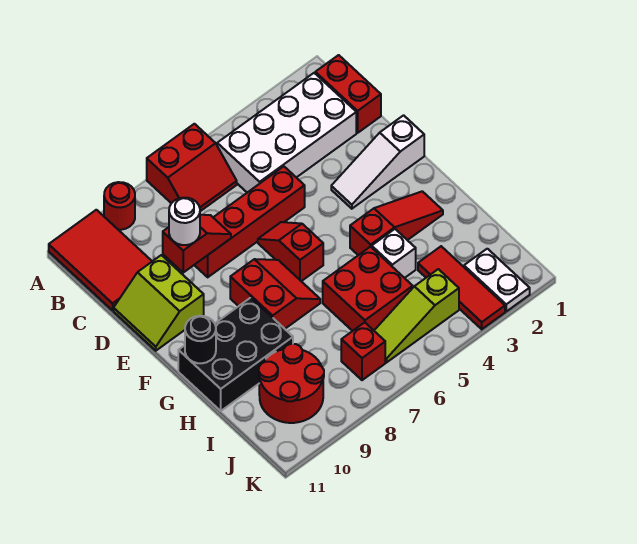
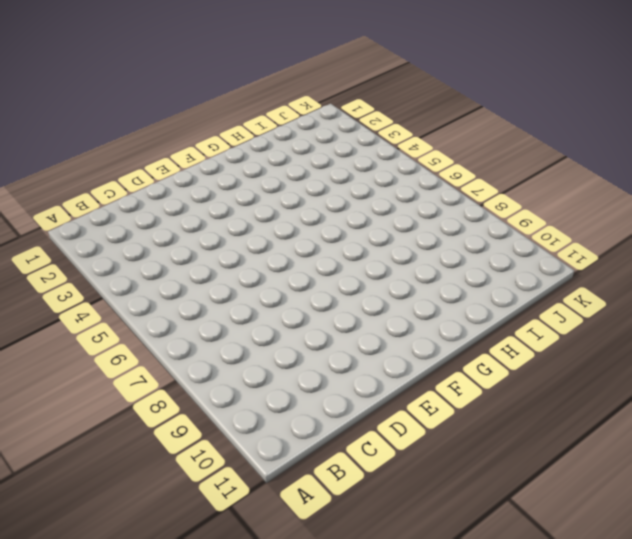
none -> red 2x2 slope [147,124,237,211]
none -> red 1x1 round brick [104,182,135,230]
none -> red 2x3 tile [49,210,152,310]

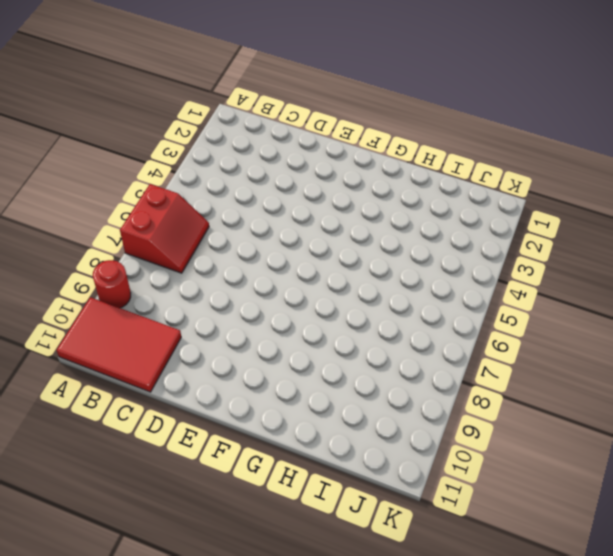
none -> red 1x2 brick [315,55,381,133]
none -> white 2x4 brick [217,73,356,192]
none -> red 1x4 brick [195,166,305,277]

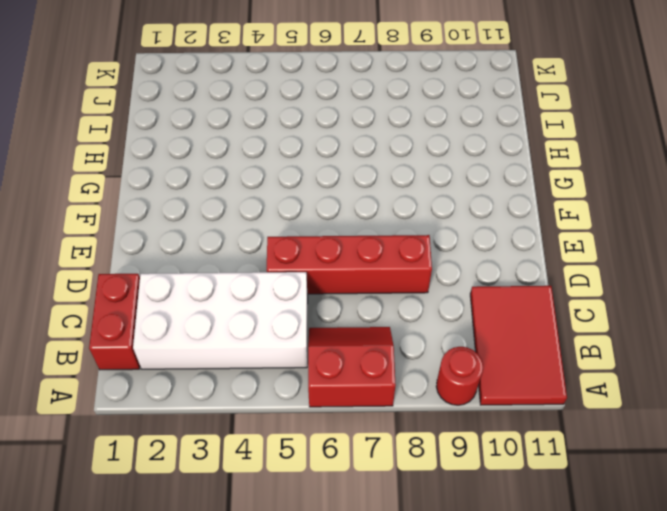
none -> lime 2x2 slope [114,255,204,351]
none -> white 1x3 slope [331,115,424,209]
none -> red 1x2 slope [258,222,323,281]

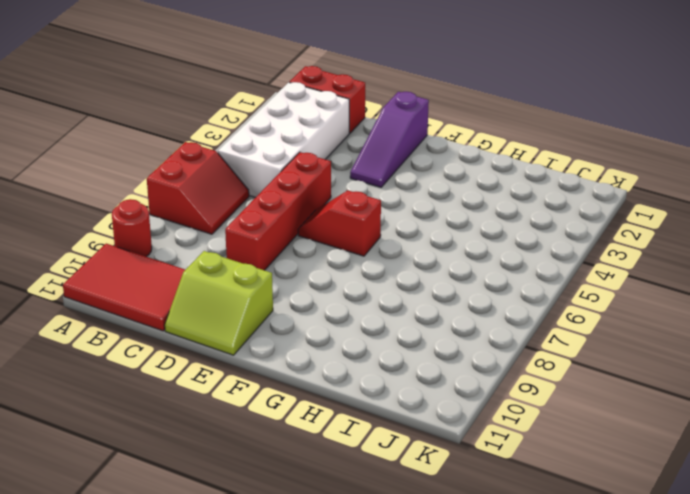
purple 1x3 slope [350,92,429,187] -> white 1x3 slope [331,115,424,209]
none -> red 2x2 slope [230,259,320,329]
none -> red 1x3 slope [350,191,443,255]
none -> black 2x3 brick [178,298,293,411]

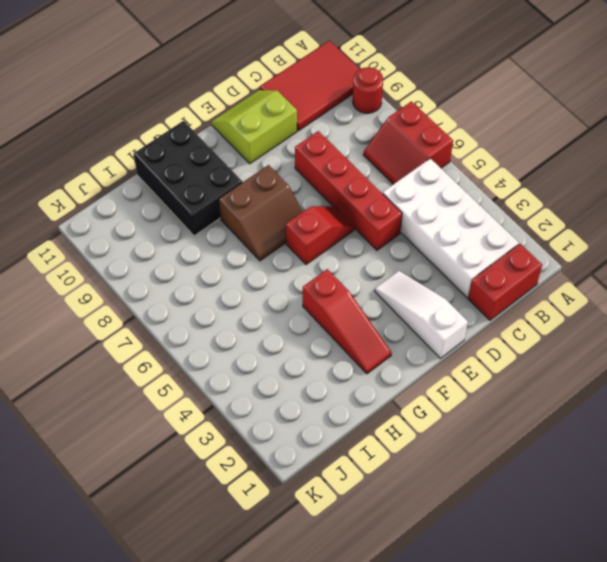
brown 2x2 slope [219,165,303,261] -> red 2x2 slope [230,259,320,329]
none -> white 1x1 brick [372,229,416,278]
none -> red 2x2 brick [323,247,413,331]
none -> red 1x3 tile [418,246,505,329]

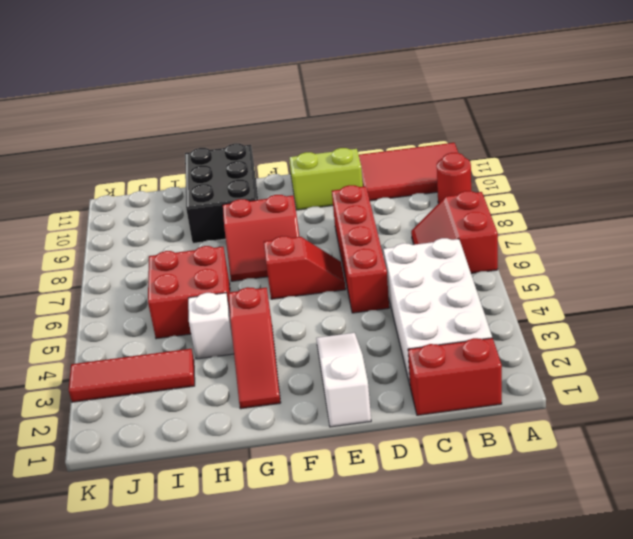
none -> red 2x2 round brick [259,344,324,423]
none -> white 1x2 plate [464,249,530,311]
none -> lime 1x3 slope [374,269,459,362]

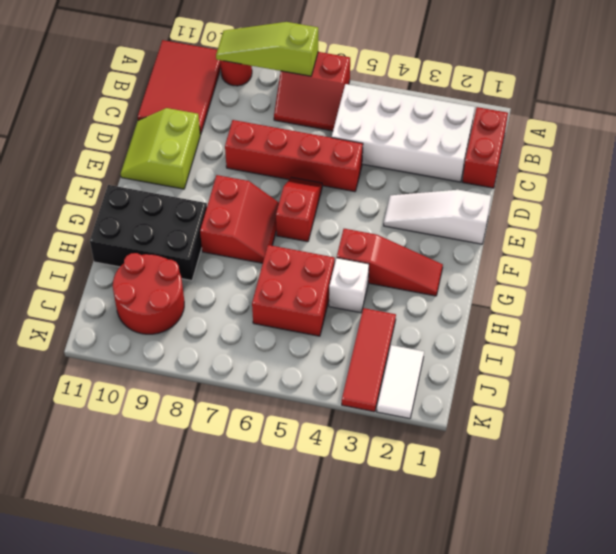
lime 1x3 slope [216,22,318,76] -> lime 1x3 slope moved to [374,269,459,362]
white 1x2 tile [377,345,424,419] -> white 1x2 plate [464,249,530,311]
none -> red 1x1 brick [341,322,385,380]
none -> red 1x2 slope [163,215,231,273]
none -> black 1x1 round brick [185,316,216,363]

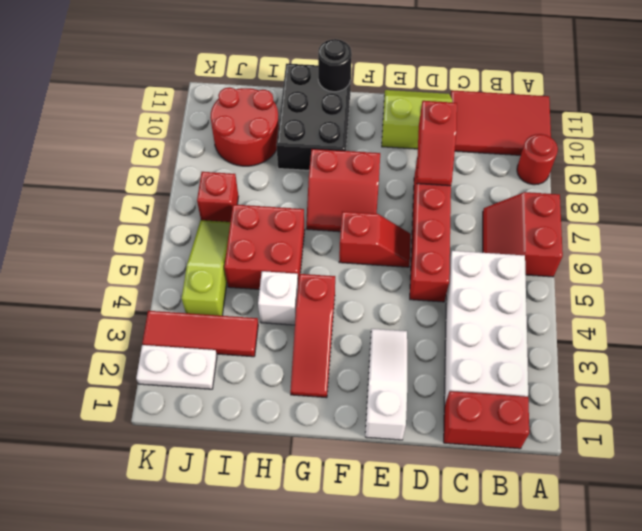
none -> white 1x1 round brick [169,198,200,245]

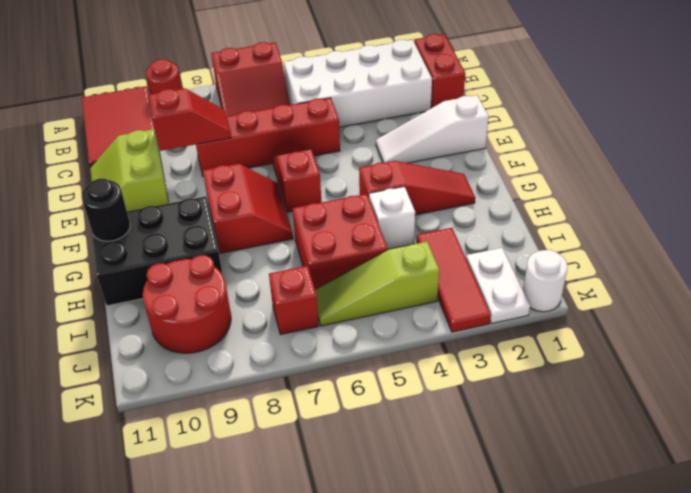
white 1x1 round brick [523,250,568,312] -> white 1x1 round brick moved to [169,198,200,245]

